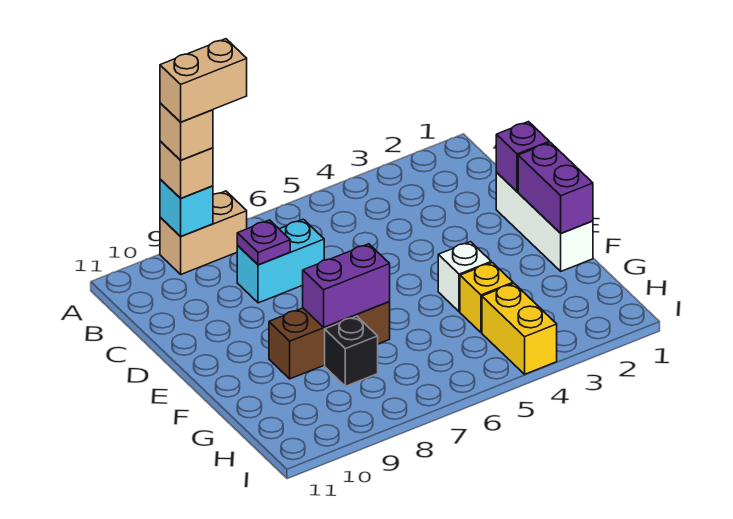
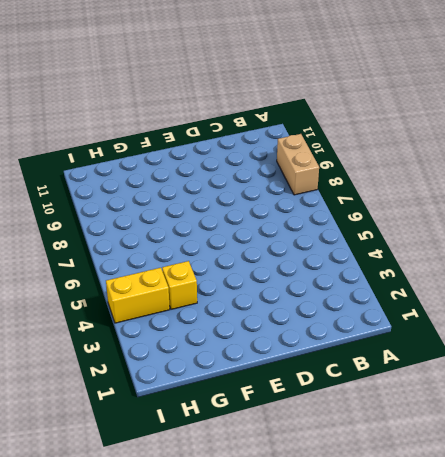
none -> cyan 1x2 brick [237,219,324,303]
none -> white 1x3 brick [496,173,593,271]
none -> white 1x1 brick [438,242,491,312]

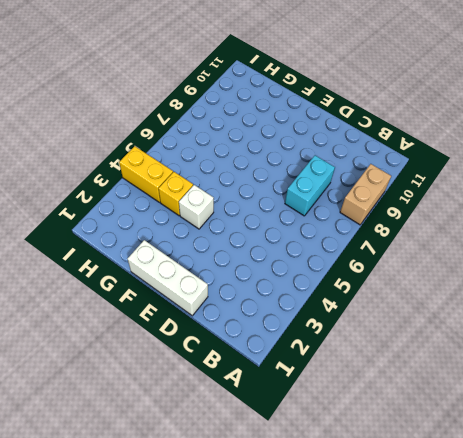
none -> brown 1x3 brick [269,302,390,379]
none -> black 1x1 brick [325,316,378,386]
none -> cyan 1x1 brick [160,179,213,236]

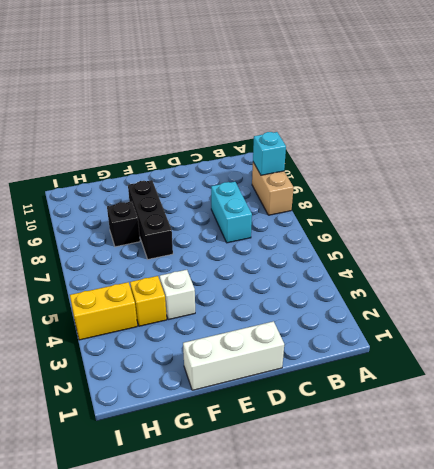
black 1x3 brick [128,180,173,259] -> brown 1x3 brick [269,302,390,379]
none -> purple 1x1 plate [237,220,290,265]
none -> purple 1x1 brick [496,122,549,192]
none -> purple 1x2 brick [518,142,593,233]

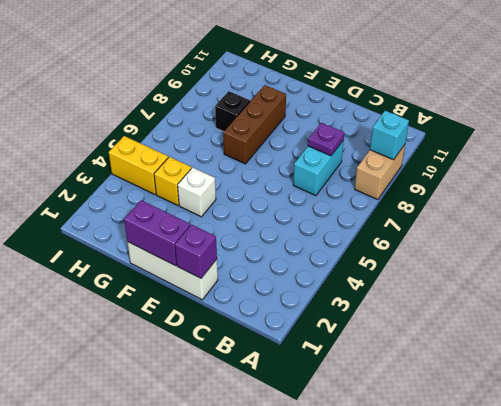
none -> purple 1x2 brick [303,244,390,327]
none -> tan 1x1 brick [160,141,213,198]
none -> tan 1x1 brick [160,103,213,160]

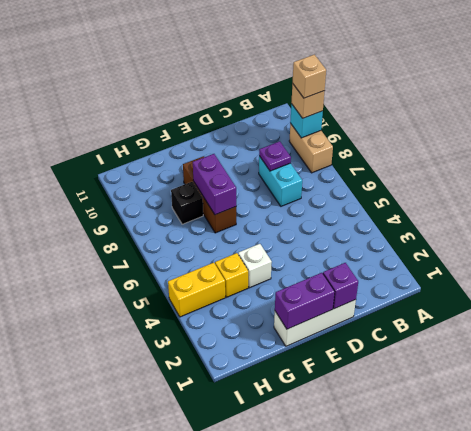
none -> tan 1x2 brick [160,39,247,122]

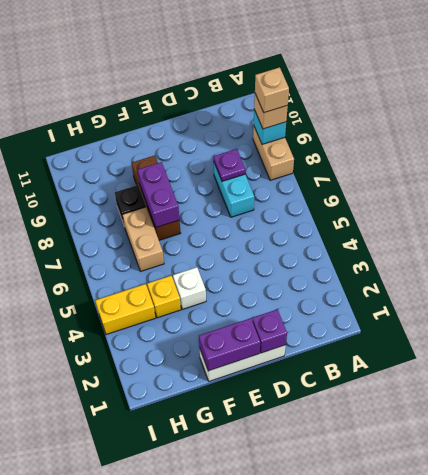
tan 1x2 brick [123,207,164,271] -> tan 1x2 brick moved to [160,39,247,122]

